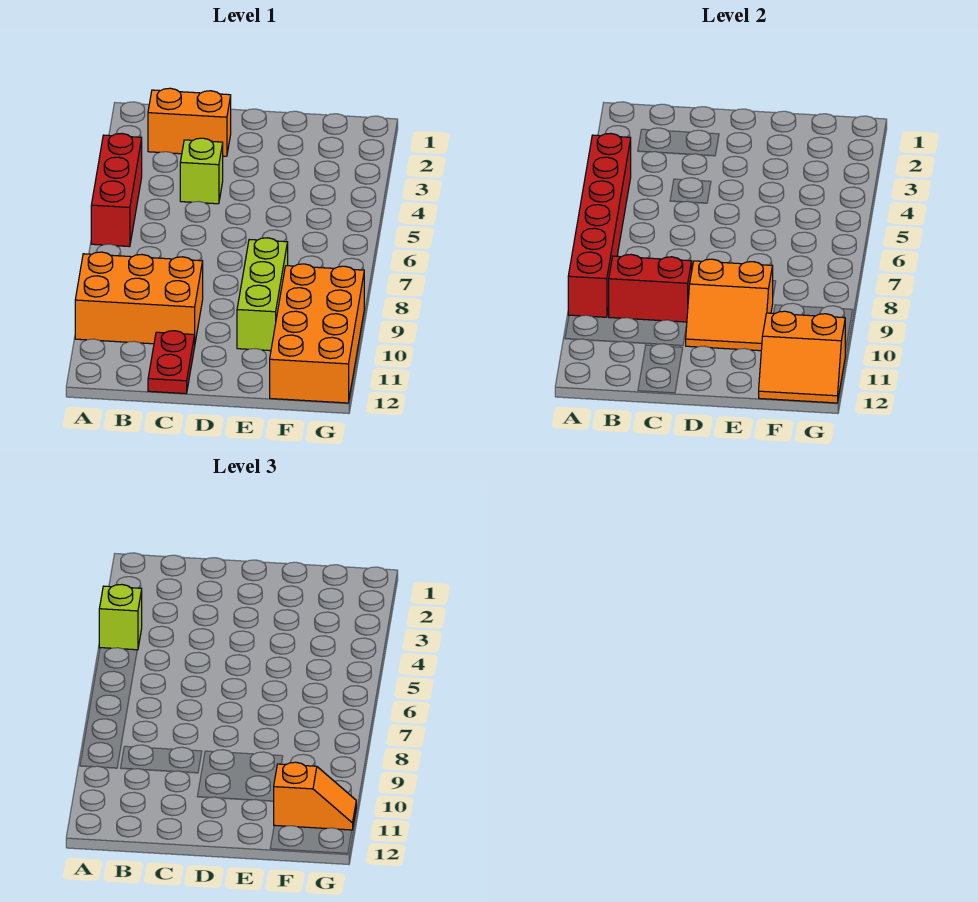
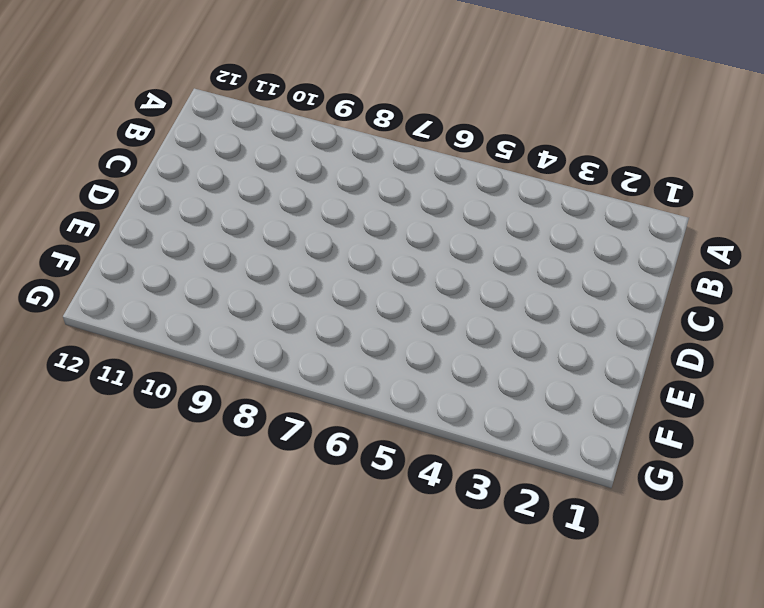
none -> red 1x3 brick [91,133,142,247]
none -> orange 2x3 brick [75,252,203,344]
none -> orange 1x2 brick [148,88,231,156]

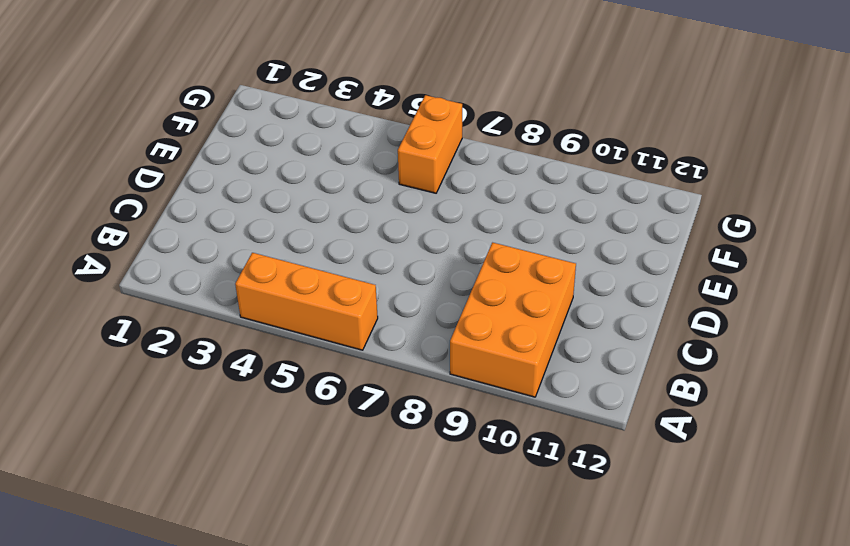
orange 1x3 brick [235,253,378,350] -> red 1x3 brick [91,133,142,247]
orange 1x2 brick [398,95,462,193] -> orange 1x2 brick moved to [148,88,231,156]
none -> lime 1x1 brick [180,138,223,204]
none -> red 1x2 plate [148,331,195,394]
none -> lime 1x3 brick [237,238,288,351]

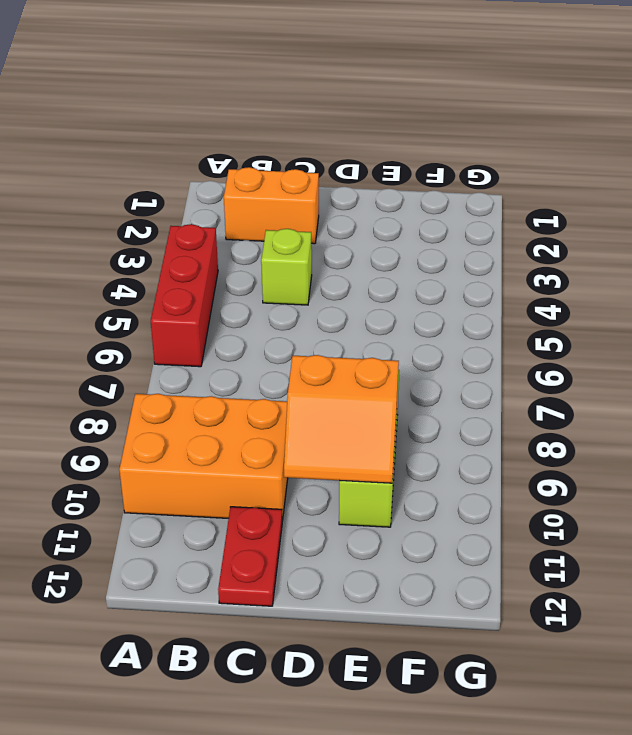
none -> orange 2x4 brick [270,264,364,403]
none -> red 1x6 brick [568,133,631,317]
none -> red 1x2 brick [609,255,692,322]

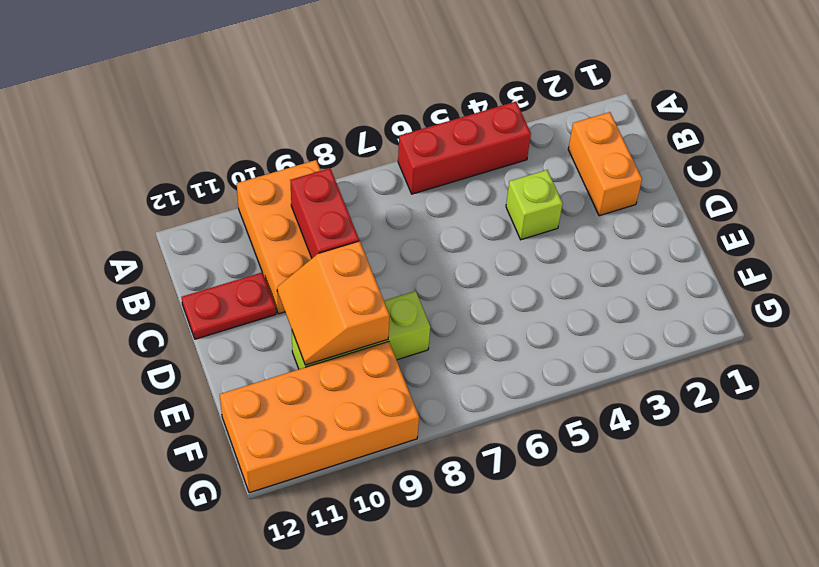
none -> red 1x6 brick [568,133,631,317]
none -> orange 2x2 slope [759,311,845,403]
none -> lime 1x1 brick [99,584,142,650]

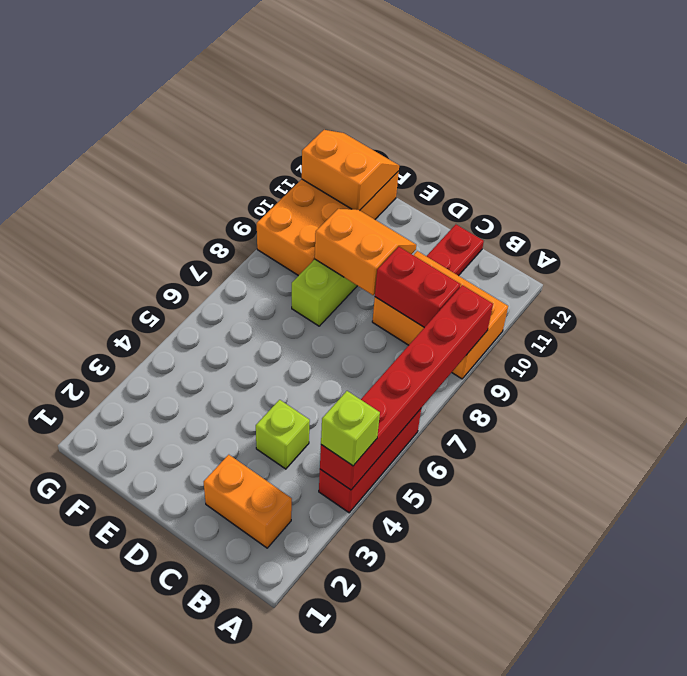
none -> orange 1x2 slope [274,762,356,830]

